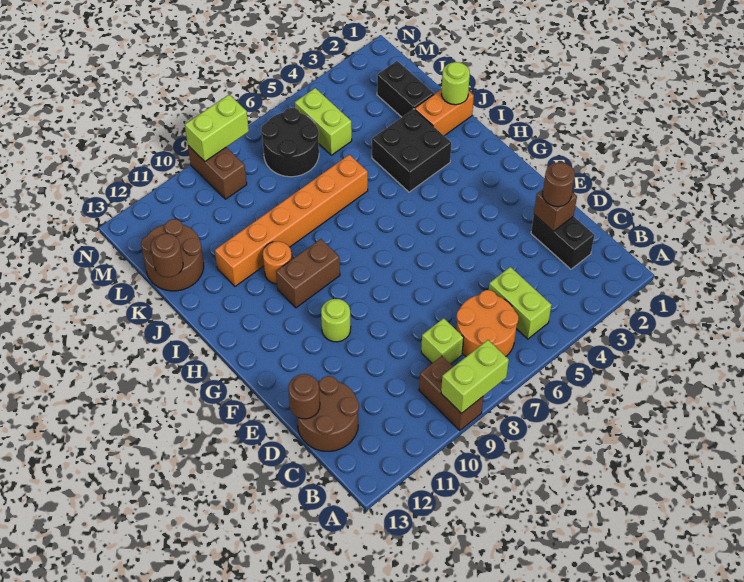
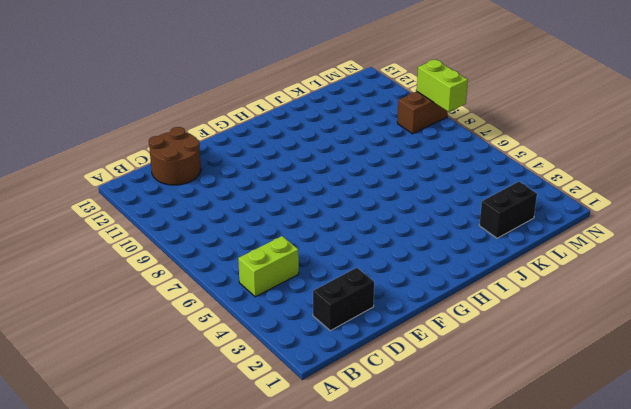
none -> brown 1x2 brick [419,356,483,430]
none -> orange 2x2 round brick [456,290,518,357]
none -> lime 1x1 brick [421,318,464,364]

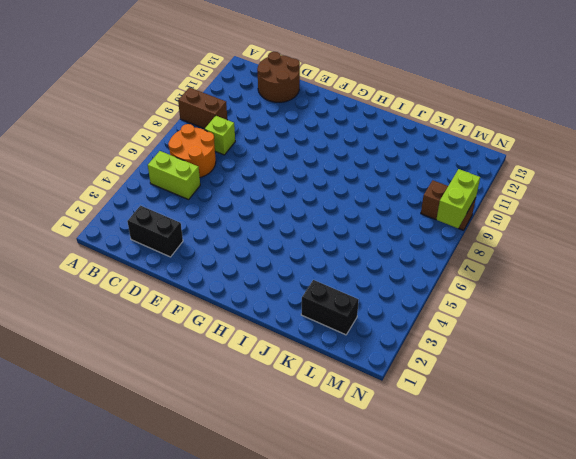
none -> lime 1x1 round brick [321,299,351,342]
none -> brown 1x2 brick [276,239,340,308]
none -> black 2x2 brick [372,109,451,192]

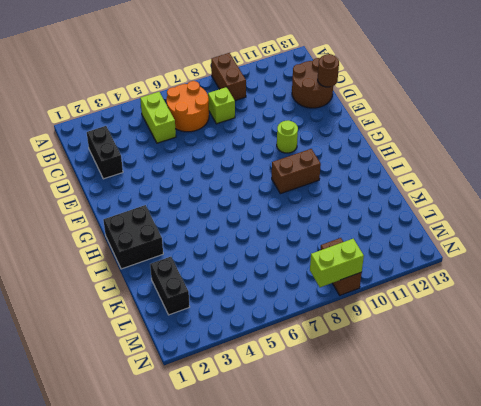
black 2x2 brick [103,205,163,269] -> black 2x2 brick moved to [372,109,451,192]
none -> orange 1x1 round brick [263,241,292,284]
none -> orange 1x2 brick [415,89,474,136]
none -> orange 1x6 brick [215,155,368,286]

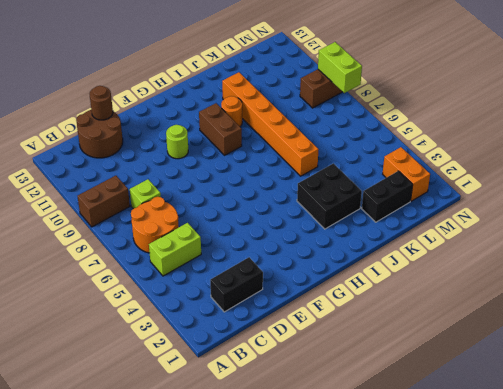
orange 1x2 brick [383,147,430,201] -> orange 1x2 brick moved to [415,89,474,136]
none -> brown 2x2 round brick [141,219,204,291]
none -> lime 1x2 brick [295,88,352,155]
none -> black 2x2 round brick [261,108,319,177]

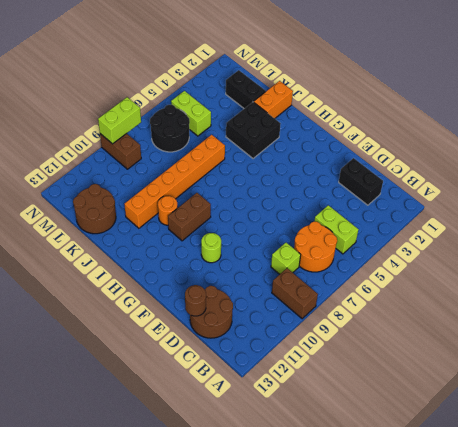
none -> lime 1x2 brick [441,340,509,414]
none -> brown 1x1 brick [534,189,577,231]
none -> lime 1x1 round brick [441,62,470,105]

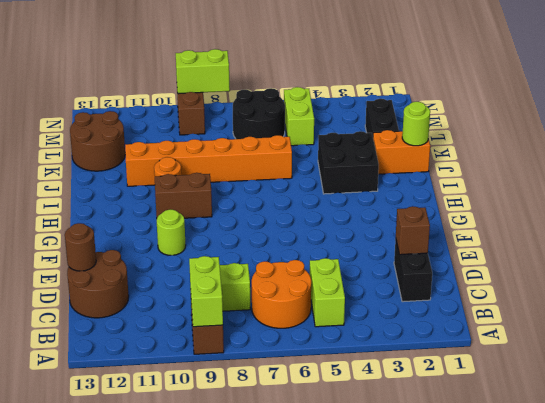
lime 1x2 brick [189,256,223,327] -> lime 1x2 brick turned to [441,340,509,414]
none -> brown 1x1 round brick [151,234,183,277]
none -> brown 1x1 round brick [543,162,575,207]

